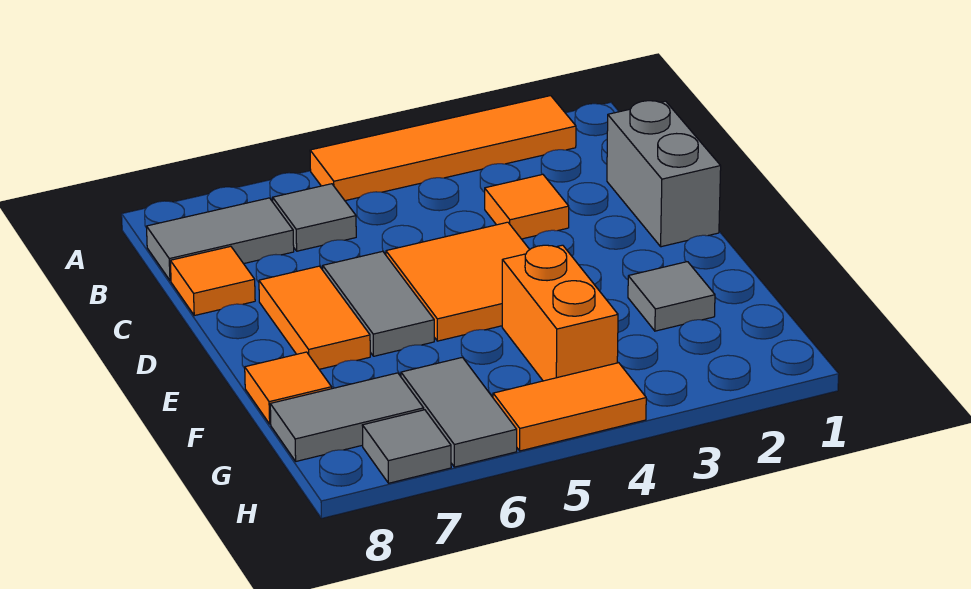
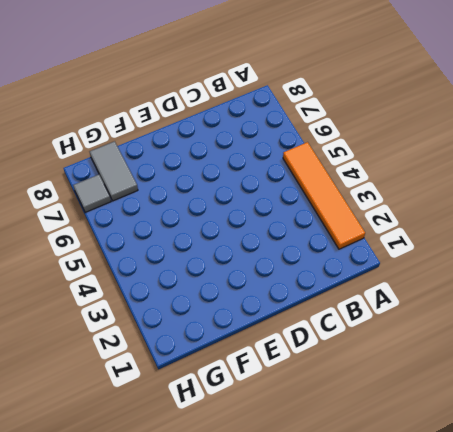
none -> grey 1x1 tile [273,184,356,251]
none -> grey 1x2 tile [146,198,294,281]
none -> grey 1x2 brick [607,101,721,247]

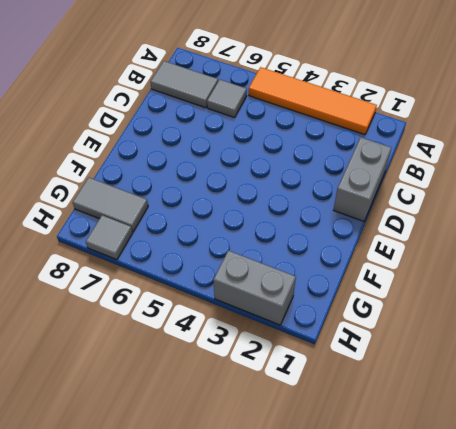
grey 1x2 brick [213,250,296,325] -> none
none -> orange 1x1 tile [485,174,569,239]
none -> orange 1x1 tile [170,246,255,316]
none -> orange 2x2 tile [386,222,530,341]

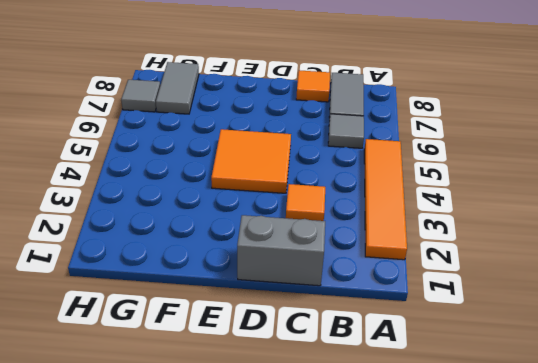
none -> grey 1x2 tile [323,251,434,356]
none -> orange 1x2 tile [259,266,370,369]
none -> grey 1x1 tile [628,262,715,331]

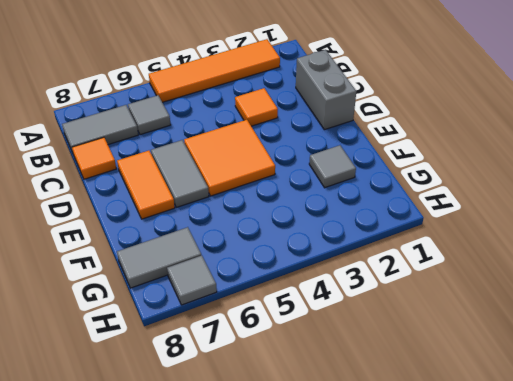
none -> orange 1x2 brick [502,245,618,381]
none -> orange 1x1 tile [245,352,332,424]
none -> grey 1x2 tile [401,357,517,467]

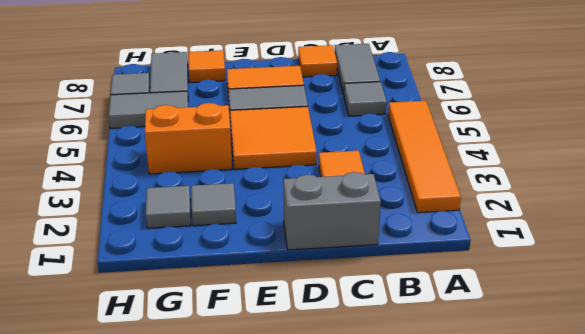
grey 1x1 tile [146,186,191,228] -> none
none -> orange 1x2 tile [493,363,646,451]

